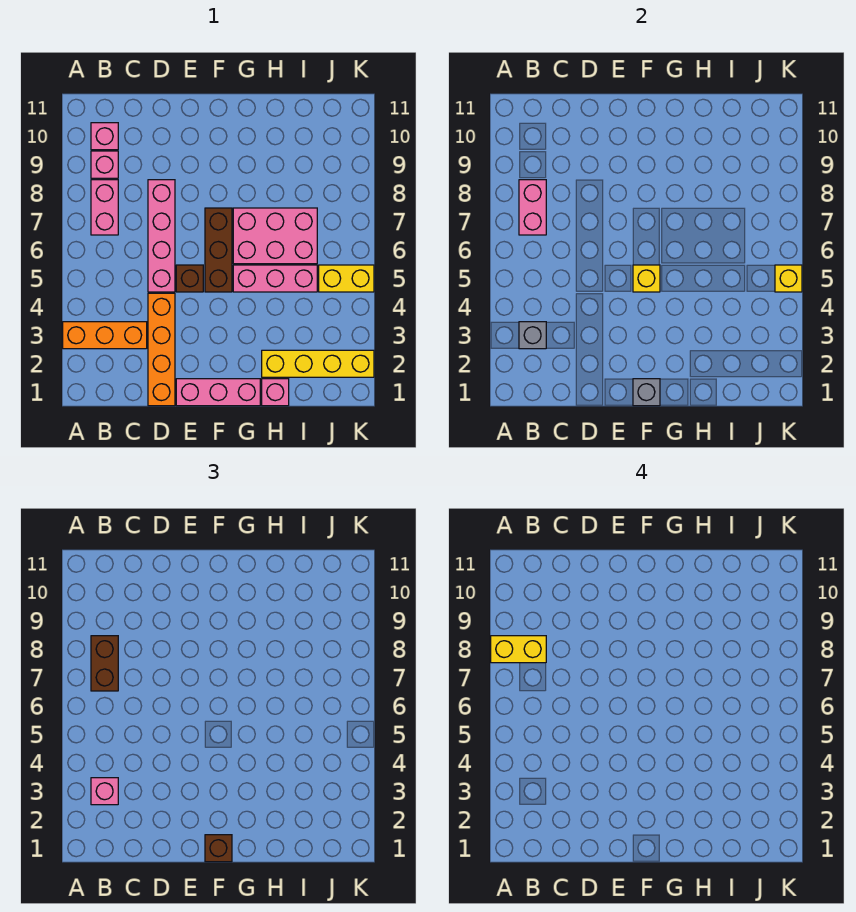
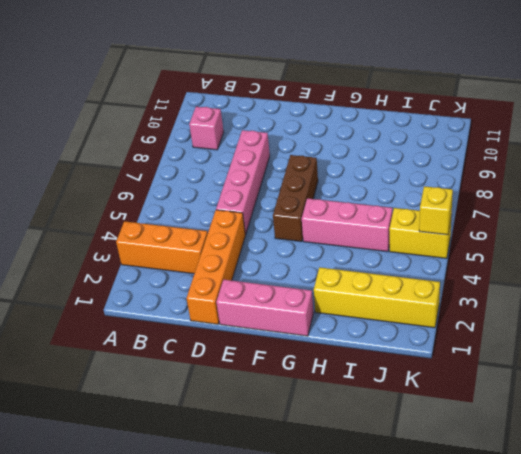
none -> pink 1x2 brick [91,180,118,235]
none -> pink 1x1 brick [91,123,118,150]
none -> brown 1x1 brick [176,265,203,292]

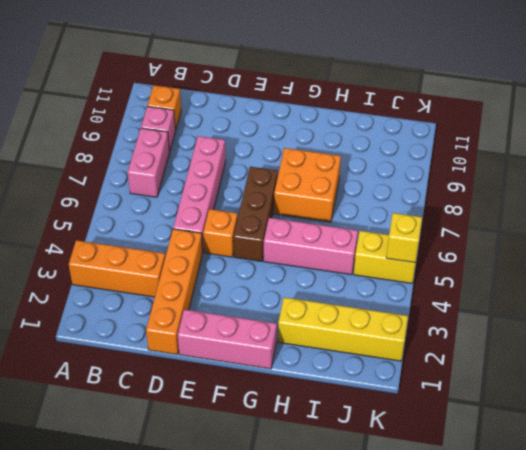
orange 1x1 brick [147,85,181,131] -> pink 1x1 brick [91,123,118,150]
orange 1x1 brick [203,209,238,257] -> brown 1x1 brick [176,265,203,292]
orange 2x2 brick [274,148,341,222] -> pink 2x3 brick [233,208,317,264]
none -> pink 1x1 brick [262,379,289,406]
none -> grey 1x1 brick [519,322,546,349]
none -> pink 1x2 brick [519,180,546,235]

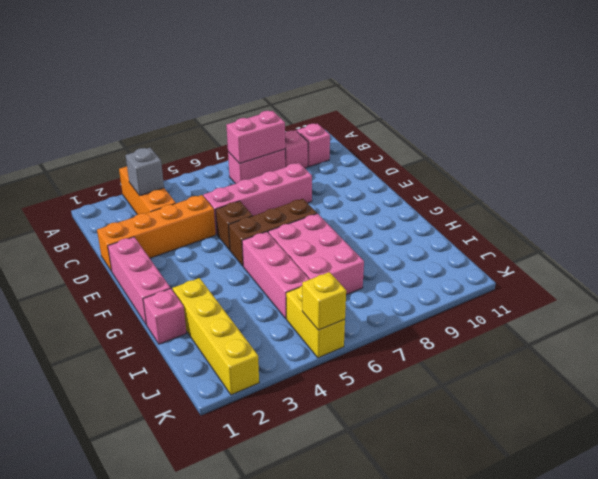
none -> grey 1x1 brick [633,379,660,406]
none -> yellow 1x1 brick [633,265,660,292]
none -> pink 1x1 brick [91,778,118,805]

